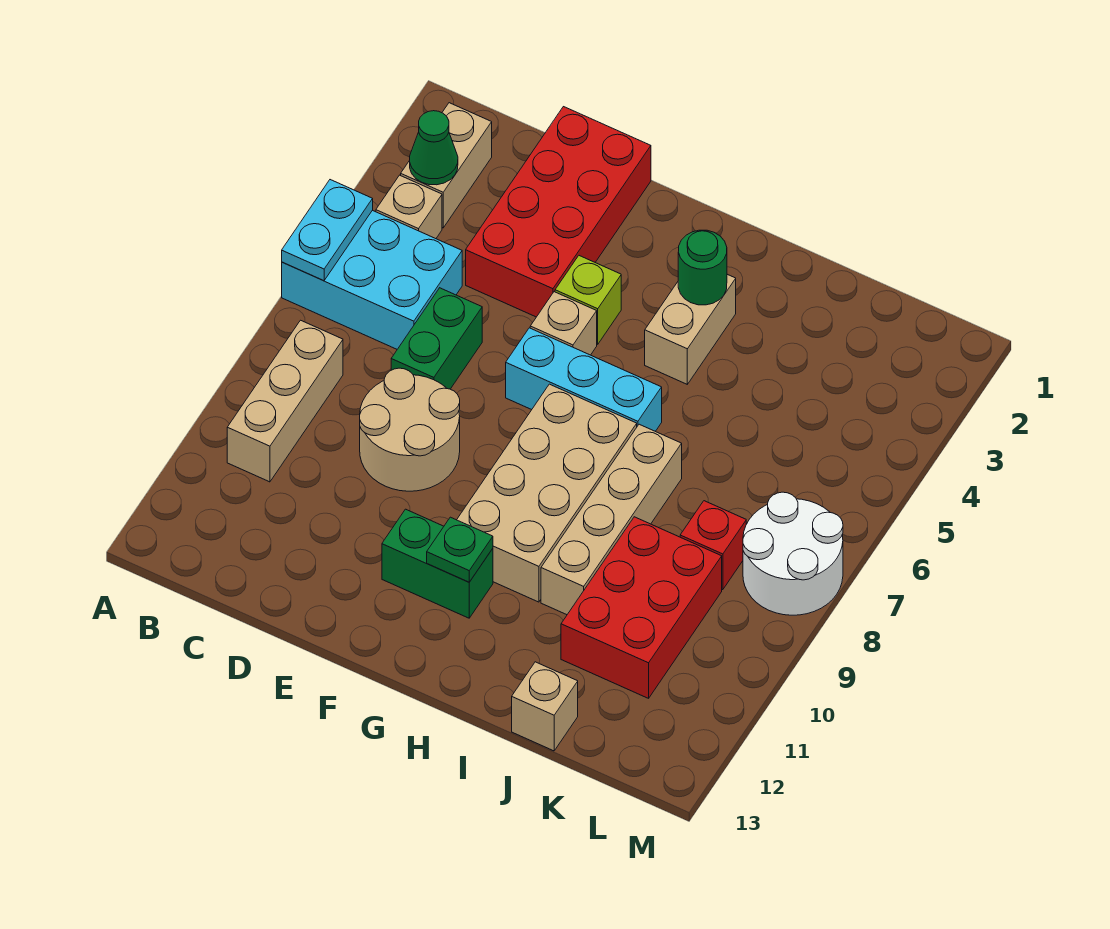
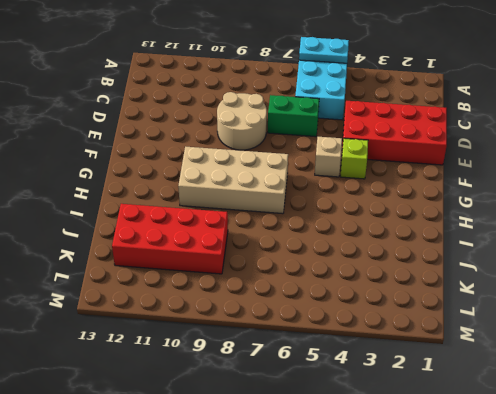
red 2x4 brick [112,204,228,274] -> red 2x3 brick [561,517,722,698]
none -> tan 1x2 brick [401,103,492,228]
none -> tan 1x1 brick [376,175,442,239]
none -> tan 1x3 brick [227,320,343,482]

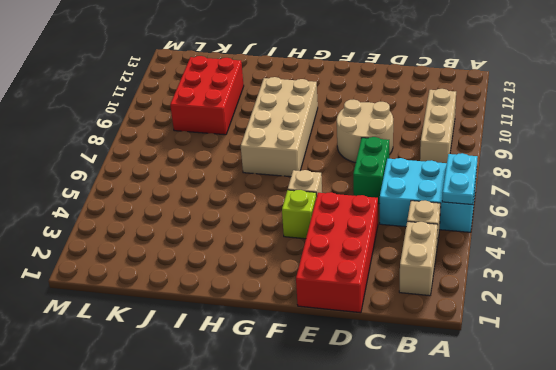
none -> cyan 1x3 brick [506,328,662,431]
none -> green 1x2 brick [382,509,493,618]
none -> tan 1x2 brick [645,274,736,384]

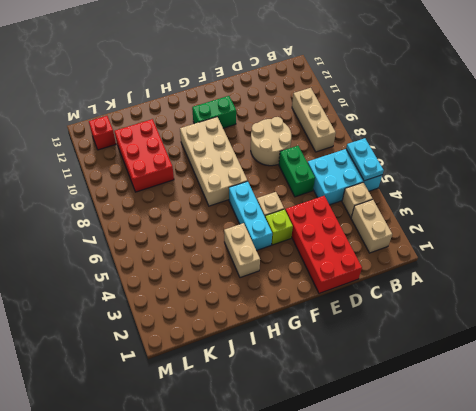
cyan 1x3 brick [229,181,272,251] -> cyan 1x3 brick turned to [506,328,662,431]
red 1x1 brick [89,116,116,150] -> red 1x1 brick moved to [680,501,746,590]
none -> tan 1x4 brick [541,424,682,615]
none -> tan 1x1 brick [512,662,578,751]
none -> white 2x2 round brick [743,492,843,615]

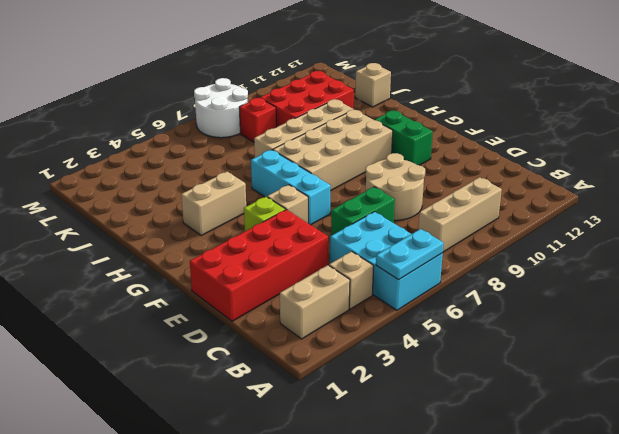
none -> green 1x1 cone [410,111,458,185]
none -> green 1x1 plate [427,517,493,582]
none -> green 1x1 round brick [678,230,727,305]

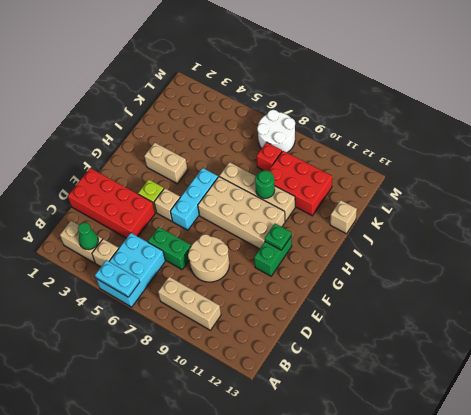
green 1x1 round brick [255,170,275,198] -> green 1x1 round brick moved to [678,230,727,305]

